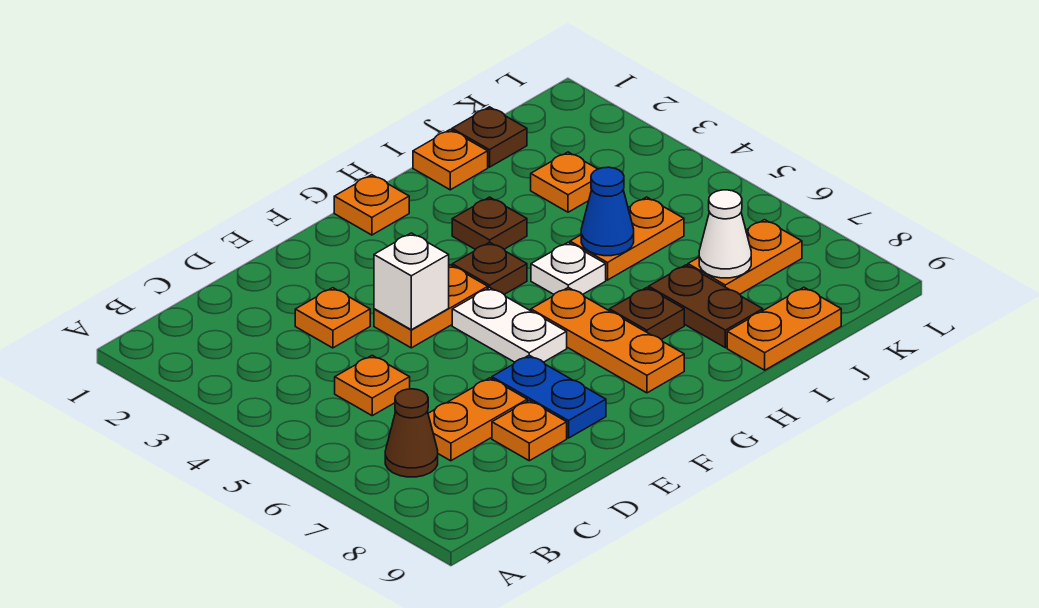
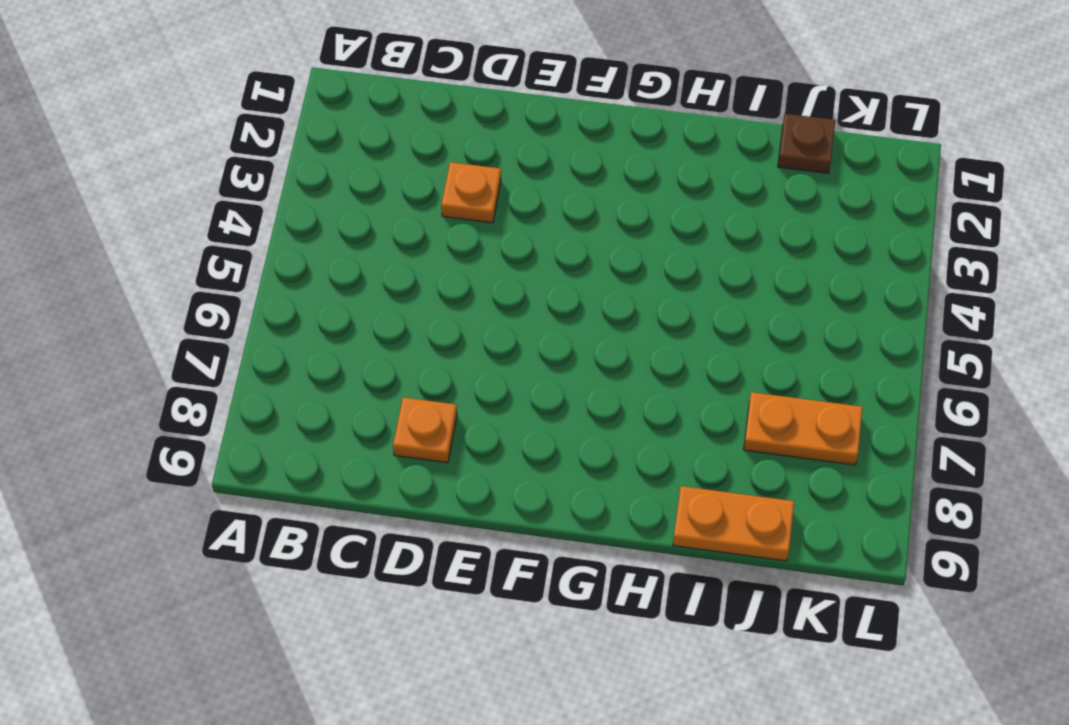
none -> brown 1x1 cone [385,389,438,477]
none -> orange 1x1 plate [335,355,410,416]
none -> orange 1x2 plate [428,378,527,461]

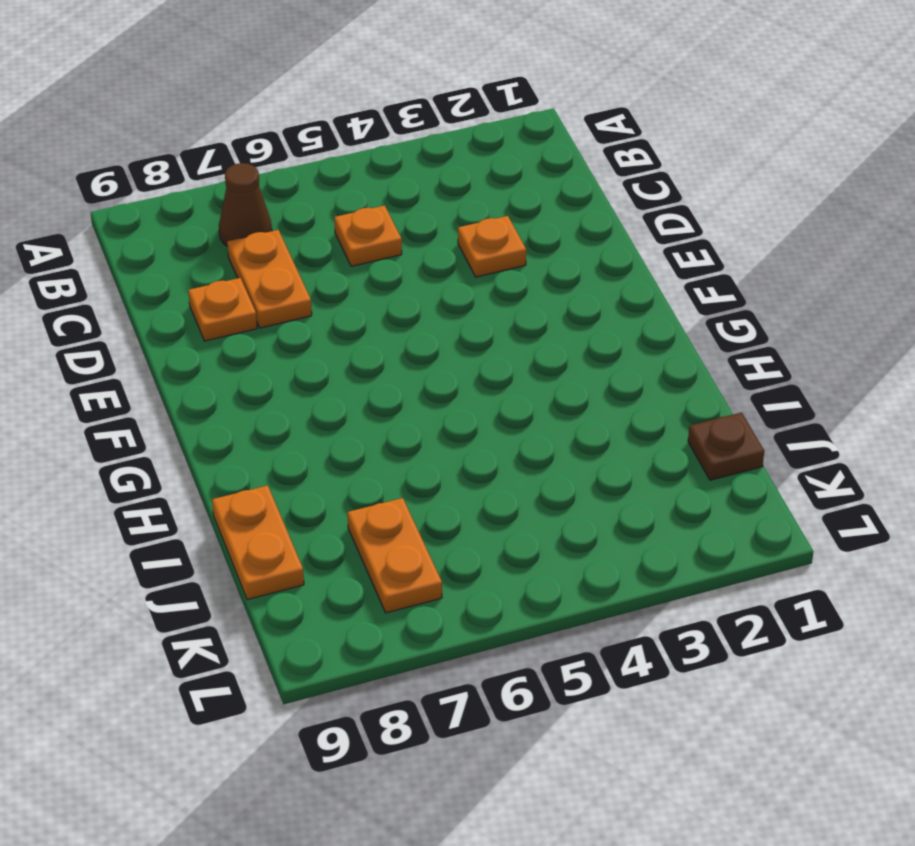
none -> orange 1x2 plate [374,265,488,348]
none -> blue 1x2 plate [492,355,606,438]
none -> white 1x2 plate [452,288,567,362]

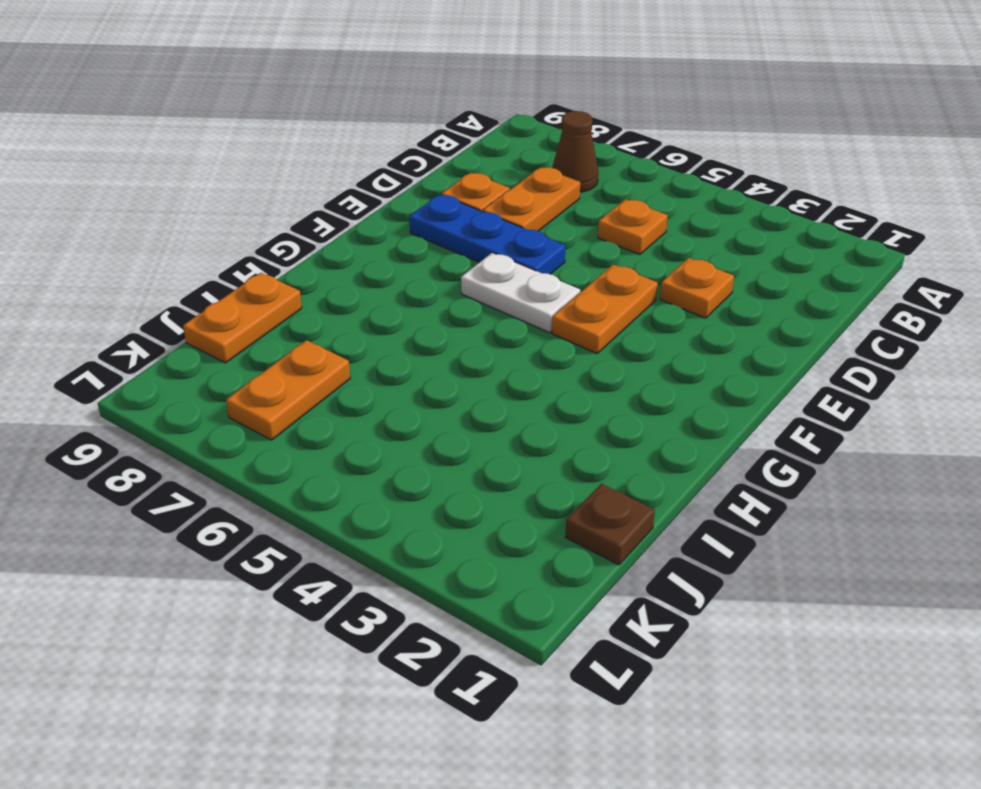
blue 1x3 plate [409,195,566,274] -> blue 1x2 plate [492,355,606,438]
none -> orange 1x1 plate [334,175,409,235]
none -> brown 1x1 plate [452,242,527,294]
none -> orange 1x3 plate [531,287,684,393]

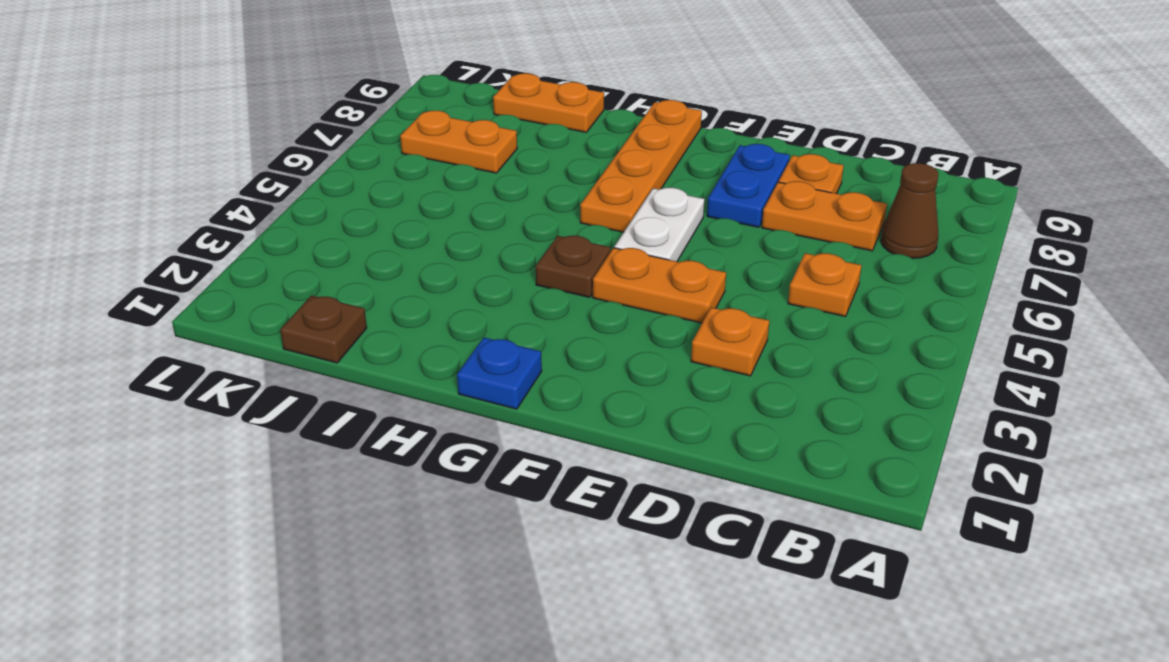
blue 1x1 plate [457,338,542,409] -> orange 1x1 plate [334,175,409,235]
orange 1x4 plate [580,100,702,232] -> orange 1x3 plate [531,287,684,393]
none -> brown 1x1 plate [452,197,527,249]
none -> white 1x1 plate [531,242,606,294]
none -> brown 1x1 plate [609,288,684,340]

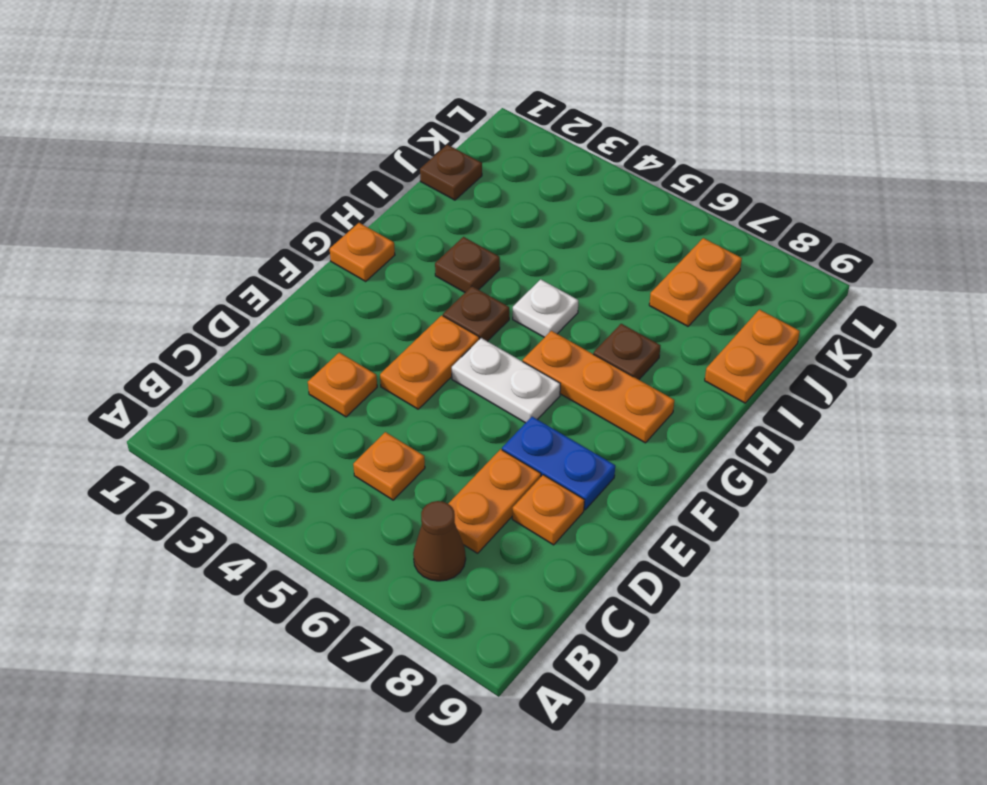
none -> orange 1x1 plate [413,130,488,190]
none -> orange 1x2 plate [570,197,684,280]
none -> brown 1x2 plate [649,265,763,348]

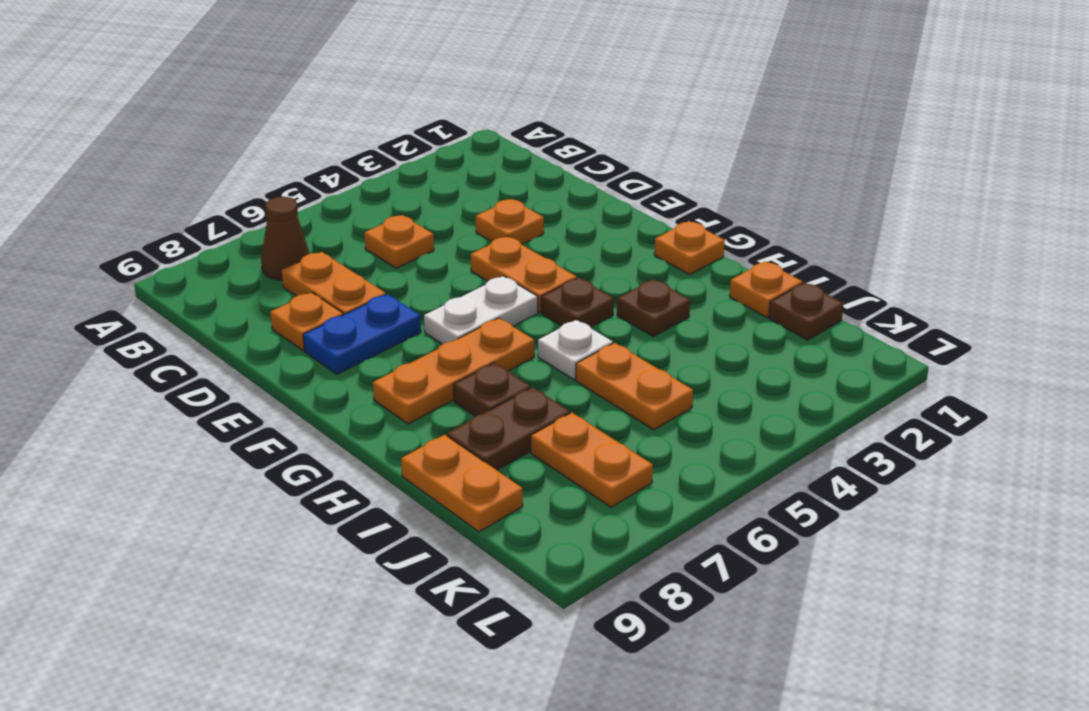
none -> orange 1x1 plate [531,152,597,212]
none -> white 1x1 brick [374,233,449,330]
none -> blue 1x1 cone [581,167,634,256]

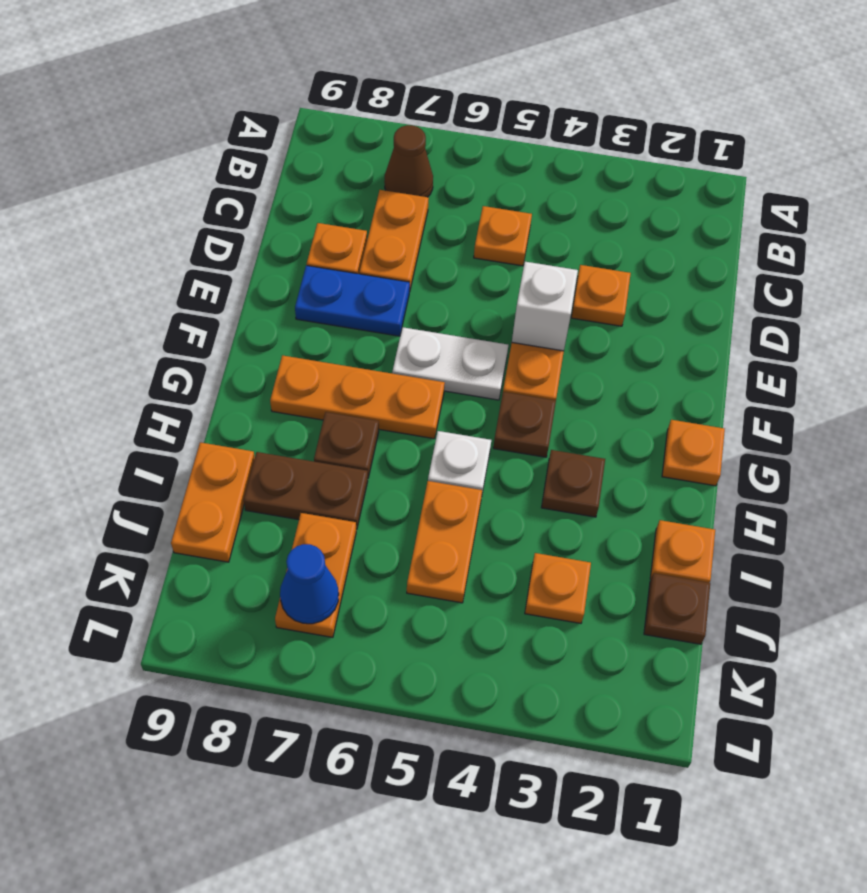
blue 1x1 cone [280,544,339,624] -> blue 1x1 cone moved to [581,167,634,256]
none -> white 1x1 cone [699,190,751,278]

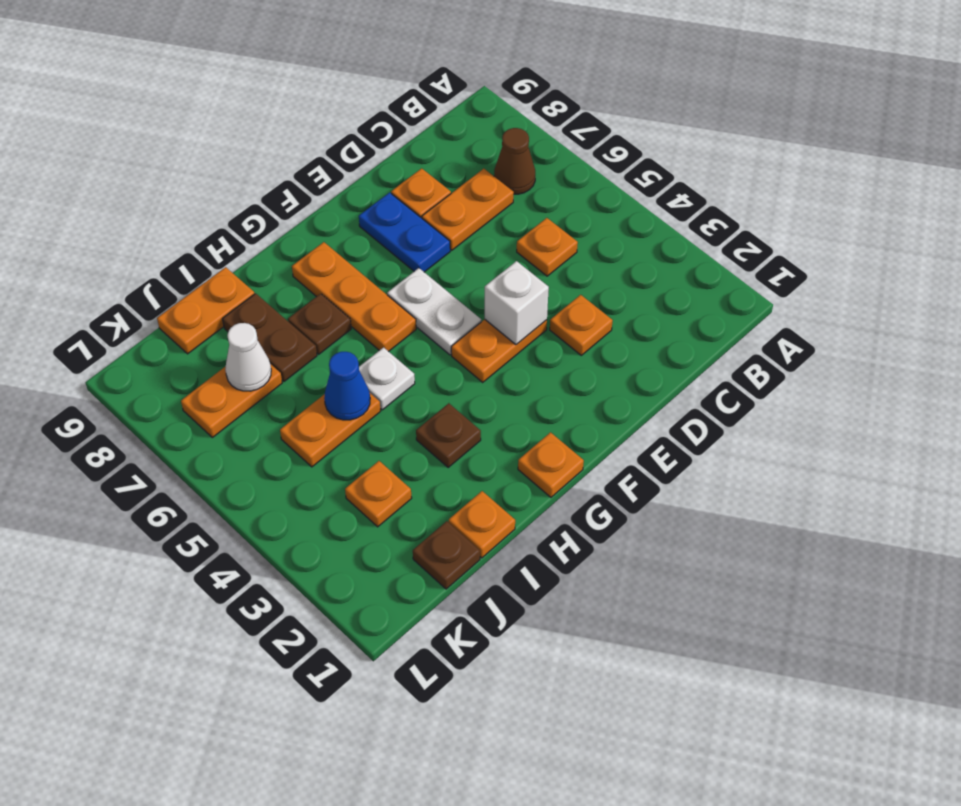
none -> brown 1x1 plate [452,242,527,294]

